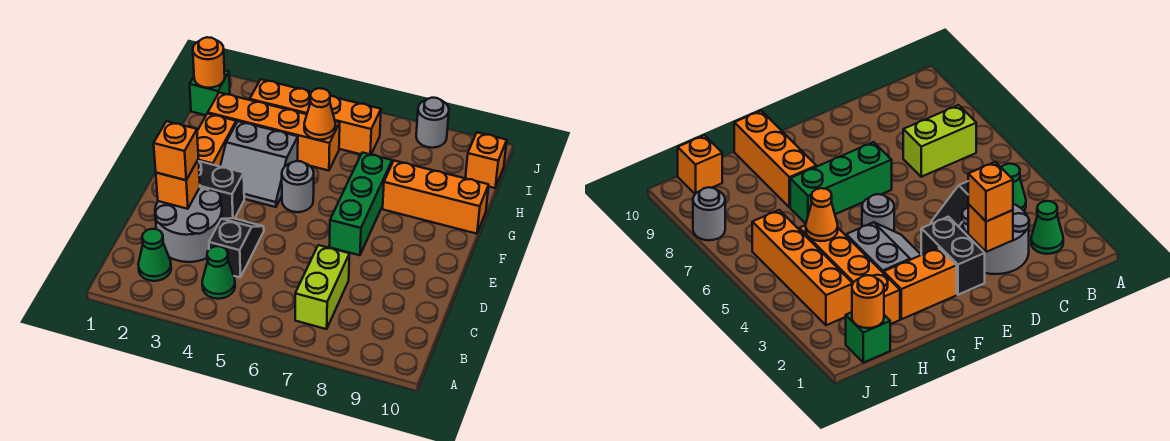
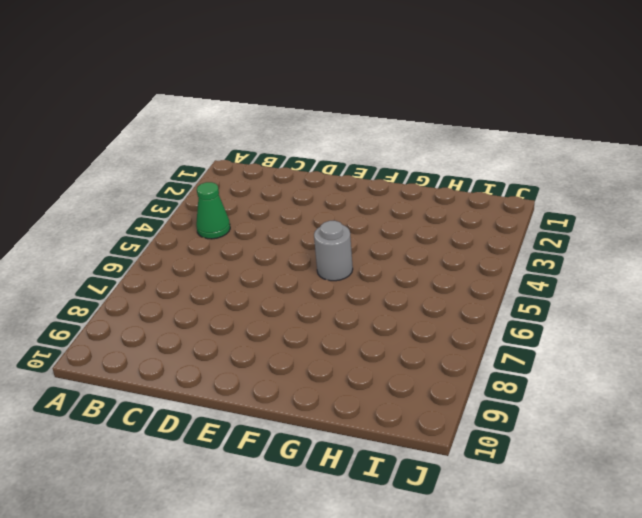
none -> green 1x1 cone [138,229,171,281]
none -> lime 1x2 brick [295,245,350,329]
none -> grey 2x2 round brick [155,187,222,262]

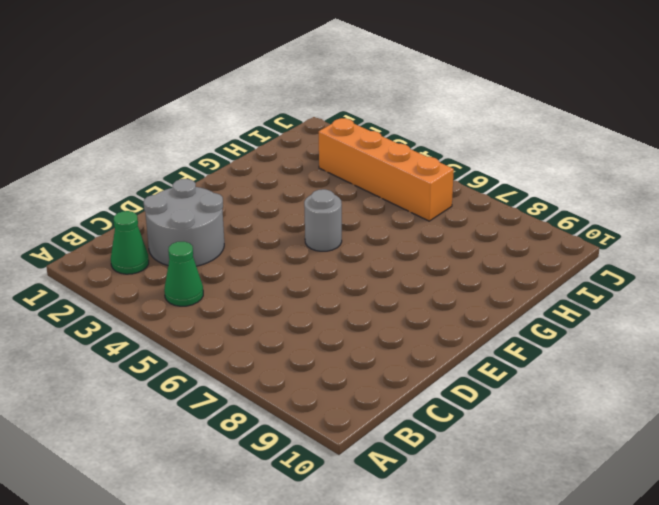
none -> lime 1x2 brick [295,245,350,329]
none -> black 1x2 slope [209,218,264,277]
none -> black 1x2 brick [199,161,244,219]

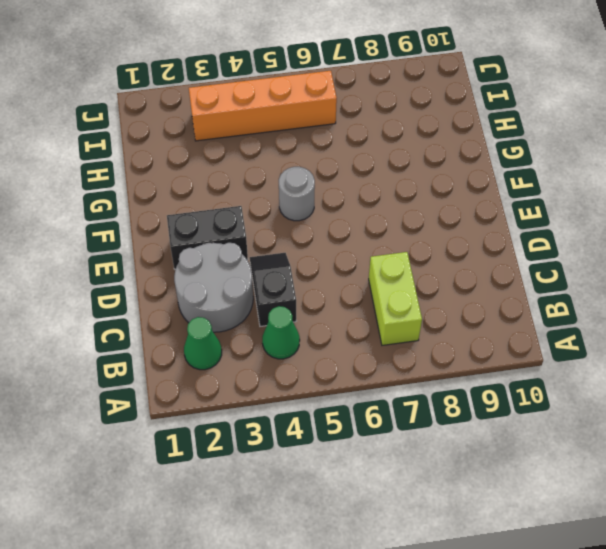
none -> green 1x3 brick [329,153,392,255]
none -> orange 1x2 brick [197,113,236,166]
none -> grey 2x2 slope [220,121,298,207]

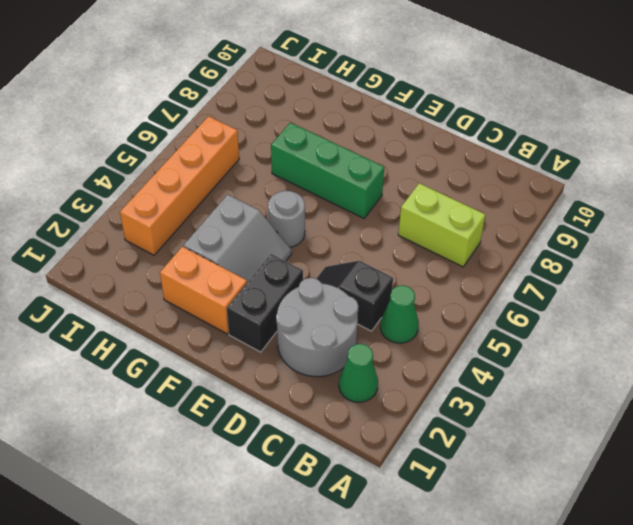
none -> orange 1x3 brick [383,161,489,234]
none -> orange 1x4 brick [208,93,340,171]
none -> green 1x1 brick [190,70,230,115]

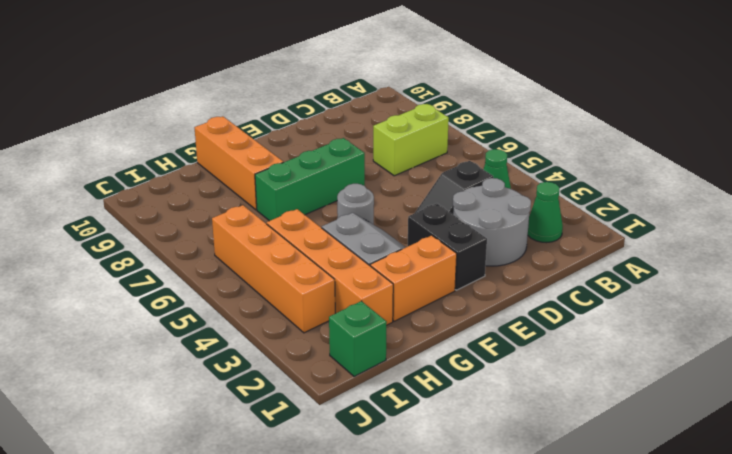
none -> orange 1x1 brick [466,132,507,188]
none -> grey 1x1 round brick [416,98,449,148]
none -> orange 1x1 brick [156,159,200,209]

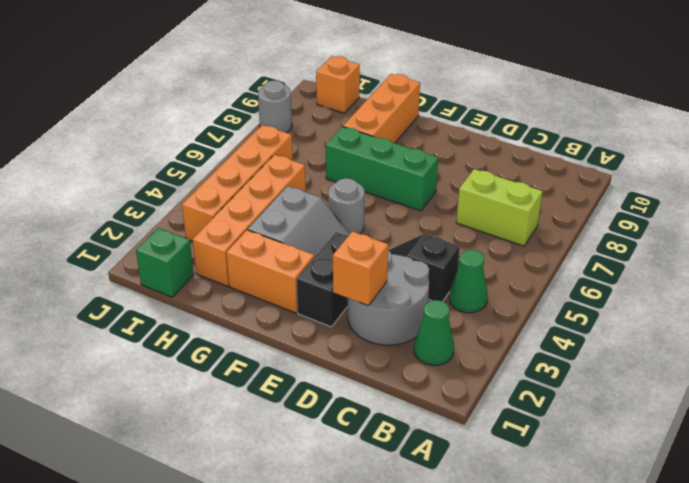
none -> orange 1x1 cone [304,88,336,140]
none -> orange 1x1 round brick [193,37,225,88]
none -> orange 1x1 brick [154,121,198,180]

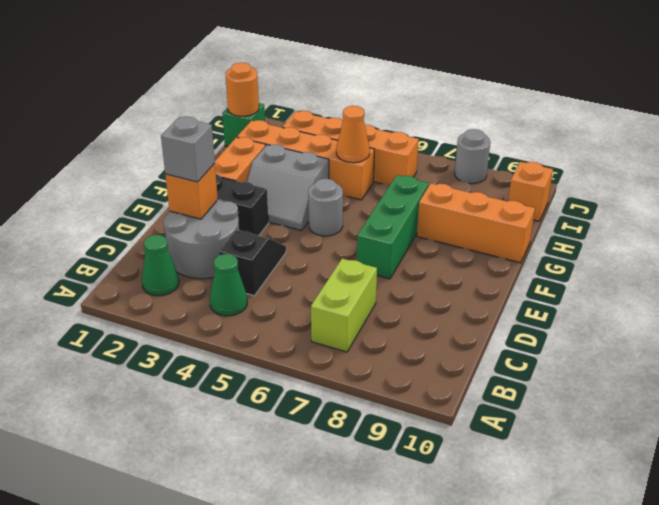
grey 1x1 brick [161,117,215,182] -> orange 1x1 brick [154,121,198,180]

